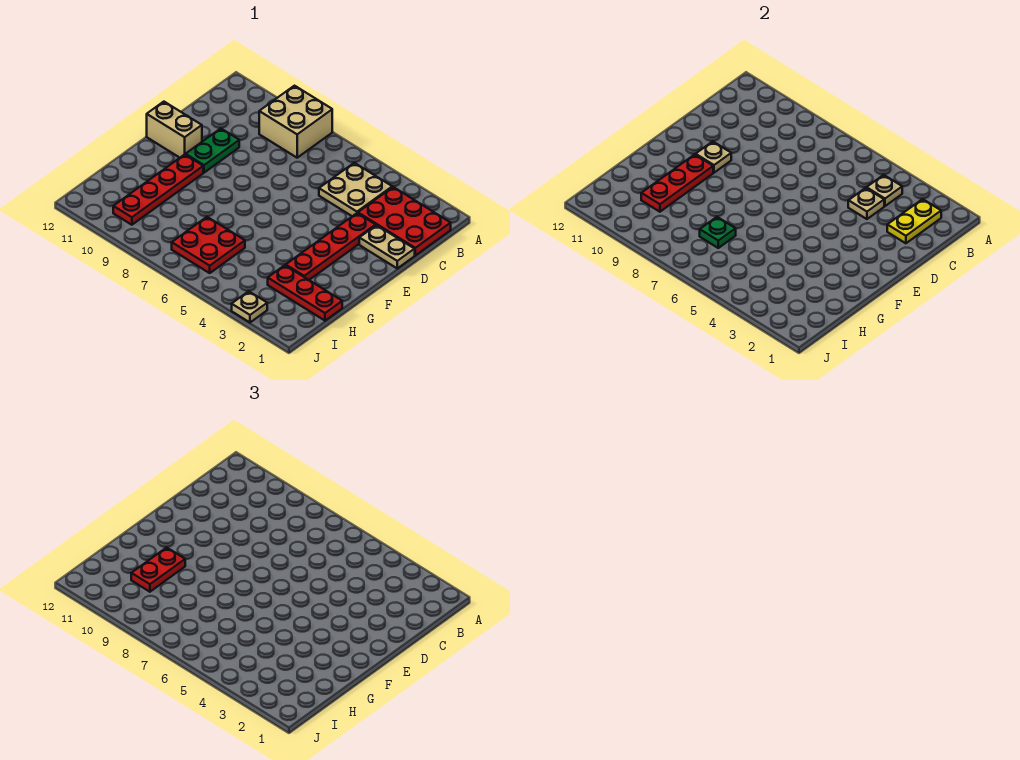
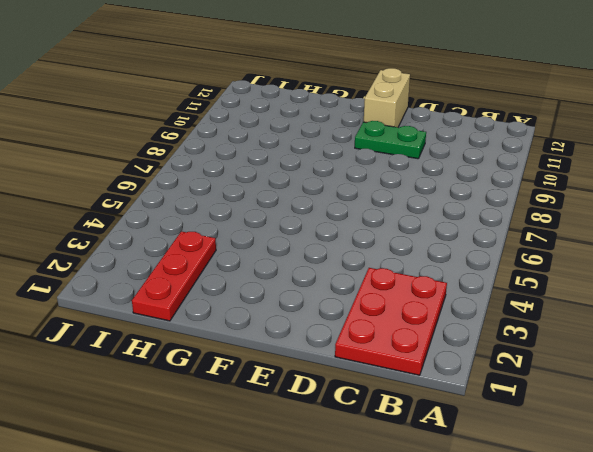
none -> tan 2x2 brick [259,86,332,158]
none -> tan 2x2 plate [319,163,392,216]
none -> tan 1x2 plate [359,225,415,268]

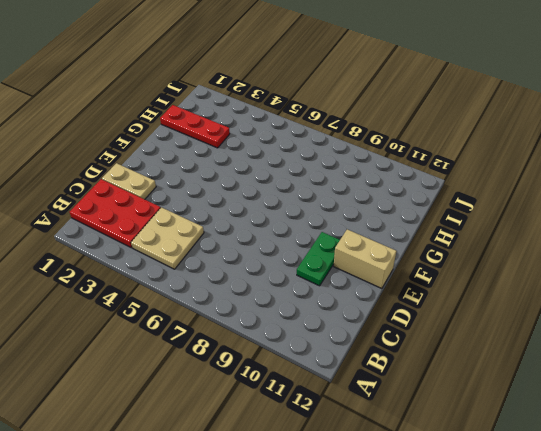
none -> tan 2x2 brick [259,86,332,158]
none -> red 1x4 plate [286,213,376,280]
none -> red 1x4 plate [113,155,203,225]

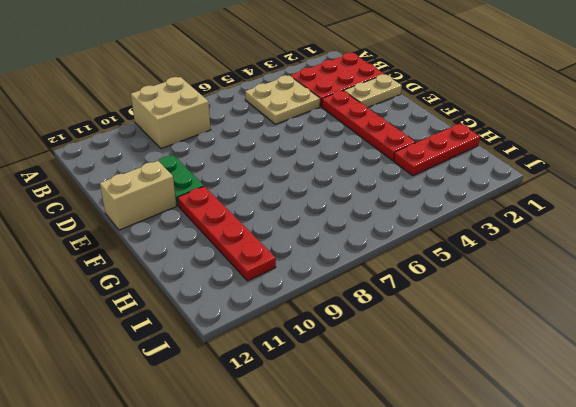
none -> red 2x2 plate [172,217,245,273]
none -> tan 1x1 plate [232,291,267,322]
none -> yellow 1x2 plate [887,199,941,243]

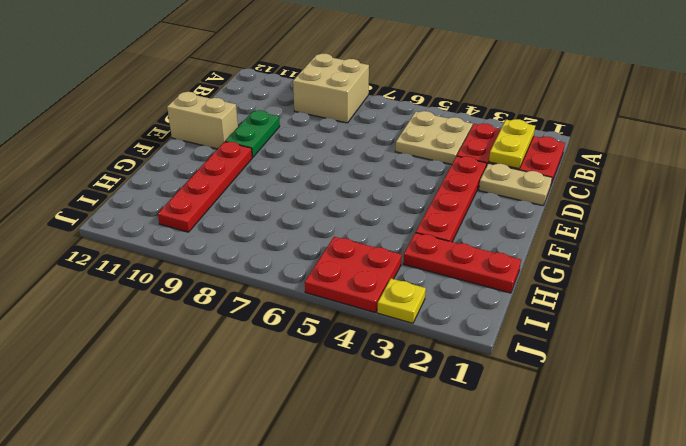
red 2x2 plate [305,237,402,313] -> red 2x2 plate moved to [172,217,245,273]
yellow 1x1 plate [377,279,426,323] -> tan 1x1 plate [232,291,267,322]
none -> tan 1x1 plate [867,175,902,206]
none -> tan 1x1 plate [848,188,884,219]
none -> tan 1x1 plate [696,142,731,173]

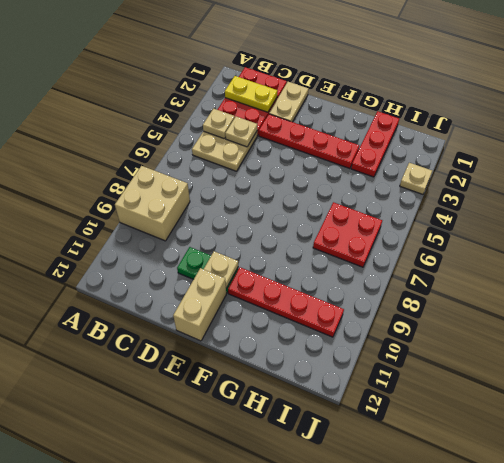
none -> red 1x3 plate [641,155,713,212]
none -> green 1x1 plate [700,217,736,248]
none -> red 1x2 plate [131,548,185,592]

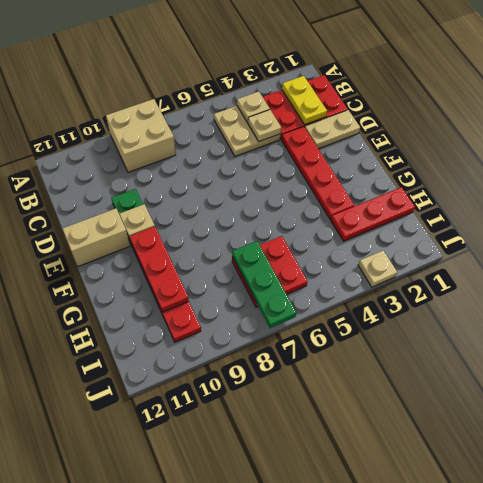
green 1x3 plate [232,241,296,328] -> green 1x1 plate [700,217,736,248]
none -> red 1x2 plate [131,548,185,592]

